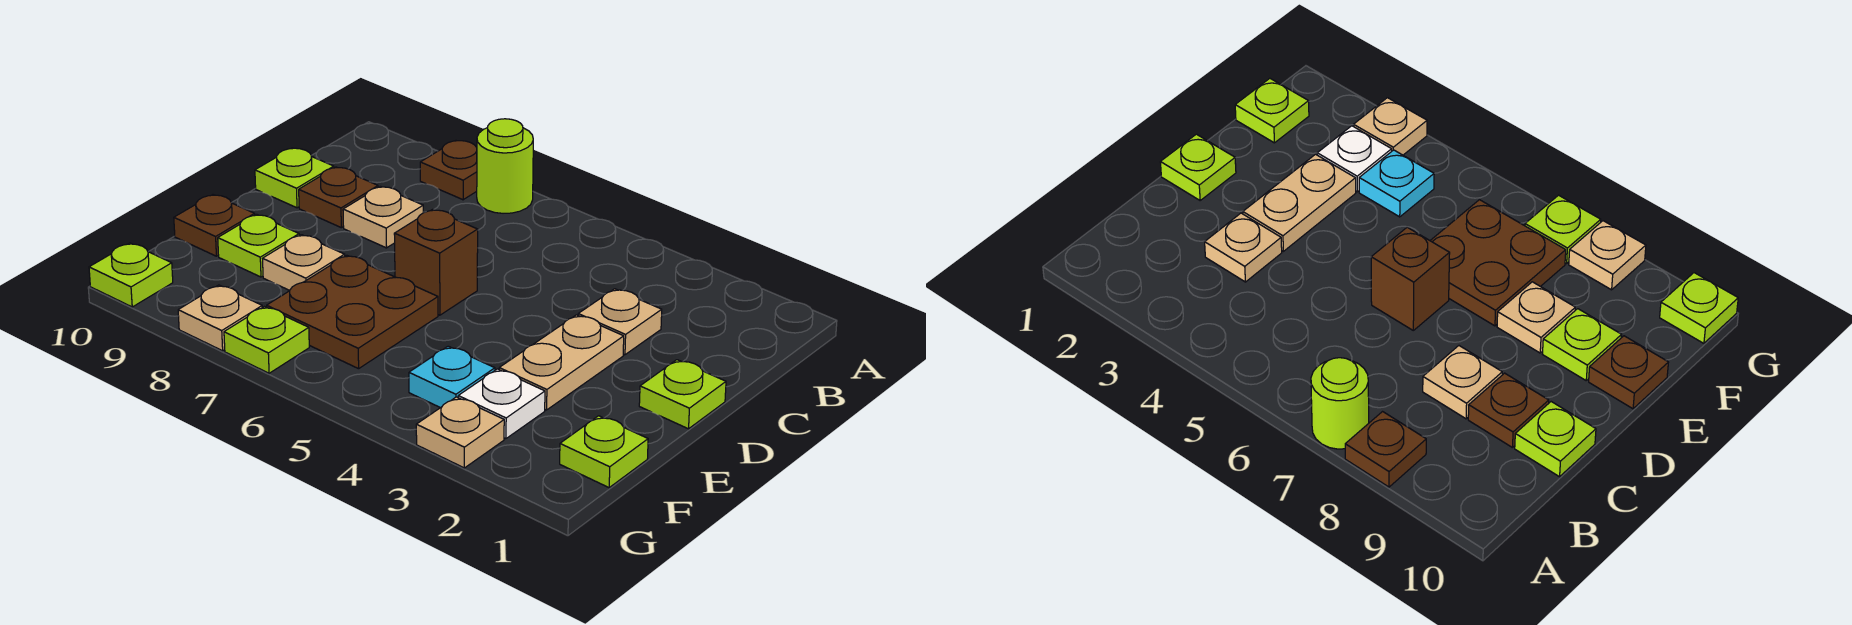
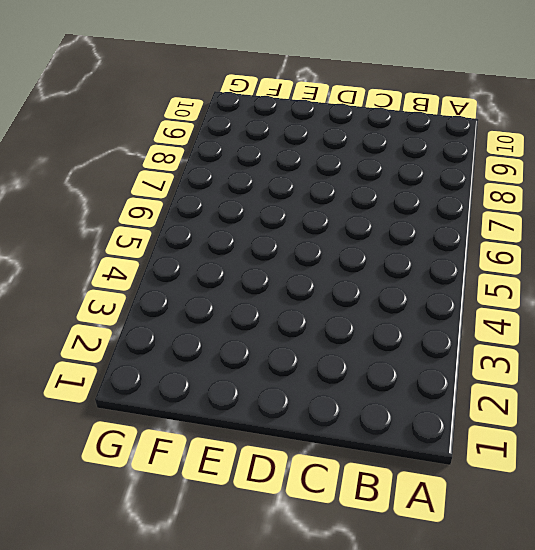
none -> lime 1x1 round brick [477,119,533,213]
none -> brown 1x1 plate [420,141,477,200]
none -> tan 1x1 plate [578,289,662,355]

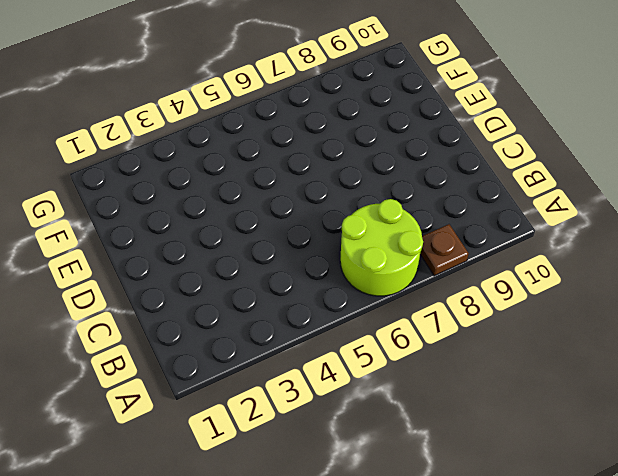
lime 2x2 round brick [340,199,423,296] -> lime 1x1 round brick [477,119,533,213]
none -> tan 1x1 plate [578,289,662,355]
none -> tan 1x1 plate [343,186,423,248]
none -> brown 1x1 plate [299,167,378,228]

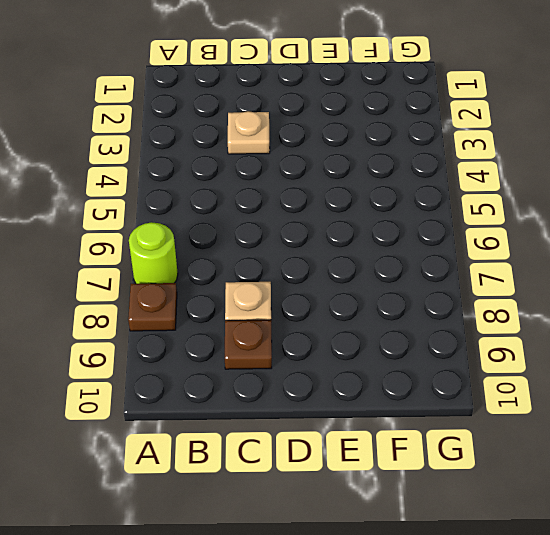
none -> lime 1x1 plate [255,148,334,208]
none -> lime 1x1 plate [639,360,726,429]
none -> tan 1x2 plate [499,315,624,410]

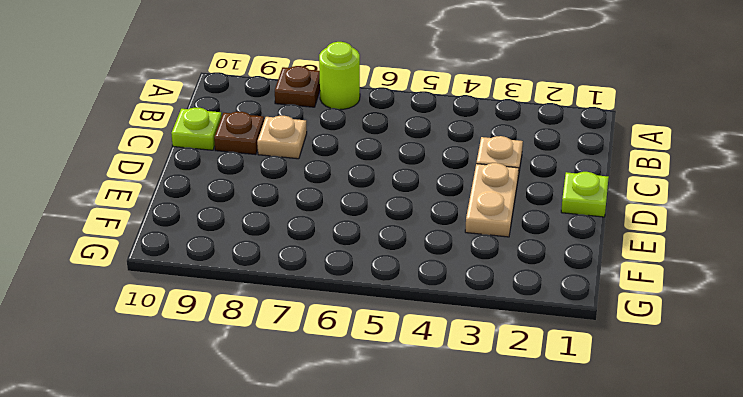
none -> brown 1x1 brick [394,210,478,315]
none -> brown 2x2 plate [267,255,438,369]
none -> tan 1x1 plate [263,235,345,290]

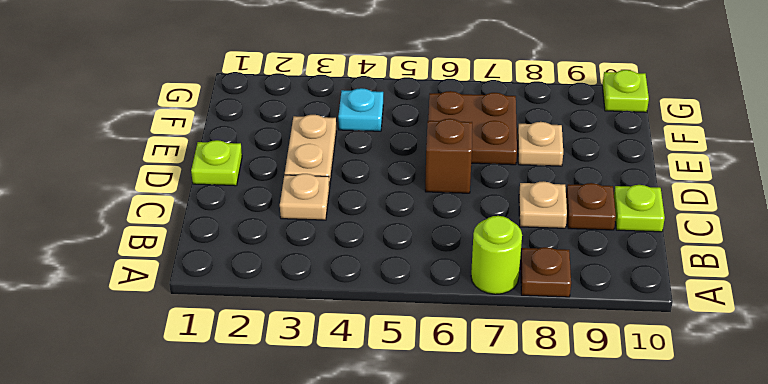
none -> lime 1x1 plate [218,214,299,277]
none -> brown 1x1 plate [174,195,255,256]
none -> lime 1x1 plate [560,416,648,488]

